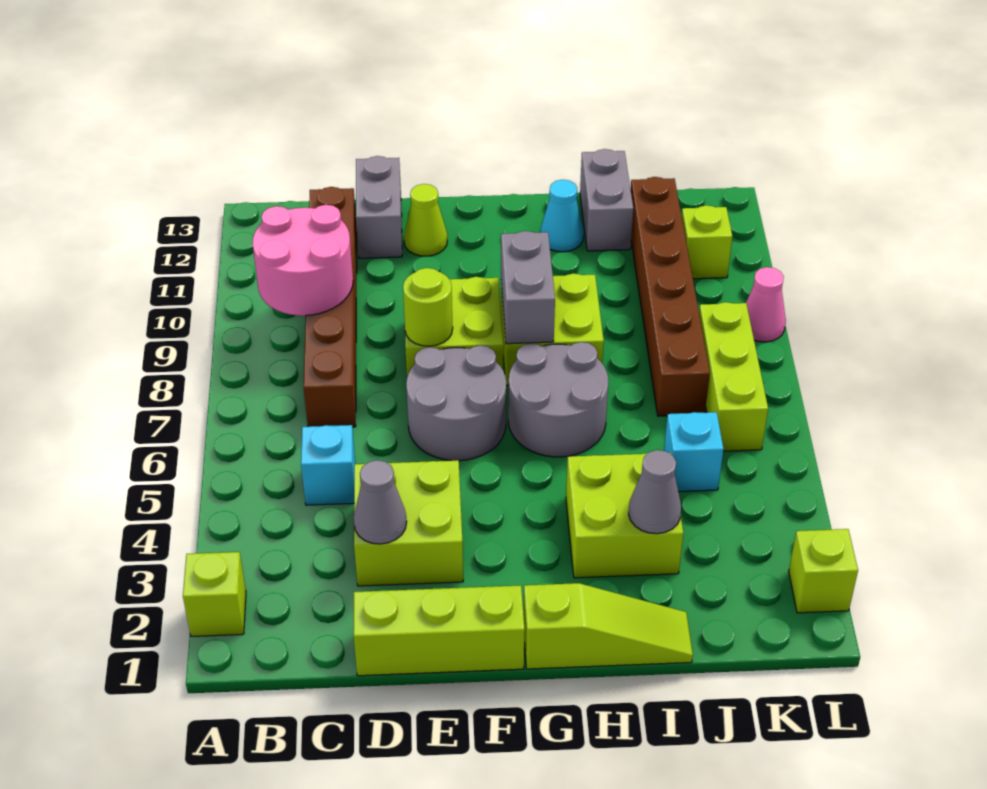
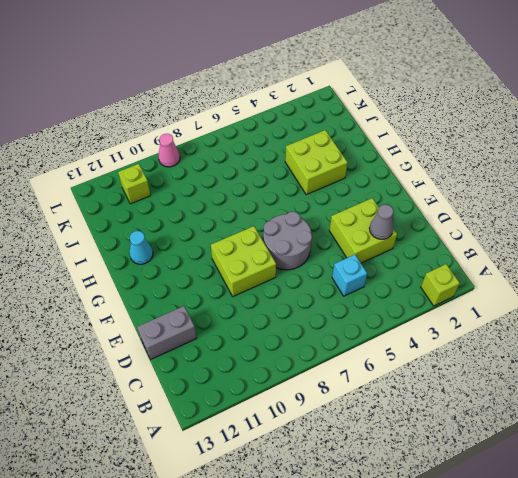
none -> brown 1x6 brick [304,187,357,427]
none -> lime 1x3 brick [354,585,525,676]
none -> lime 1x1 cone [404,184,447,256]

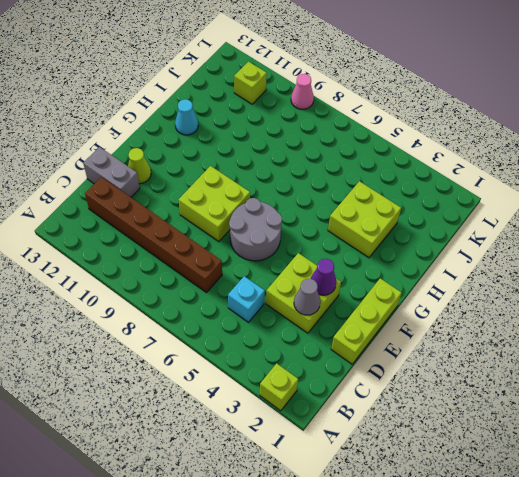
purple 1x1 cone [311,259,336,295] -> none
none -> lime 1x3 slope [523,583,693,669]
none -> grey 2x2 round brick [508,342,608,457]
none -> lime 2x2 brick [501,273,604,385]

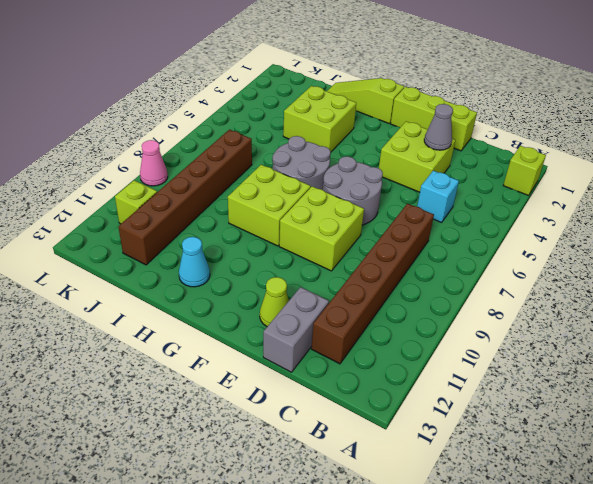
none -> grey 1x2 brick [580,149,633,251]
none -> cyan 1x1 brick [664,412,724,492]
none -> lime 1x3 brick [699,302,768,451]

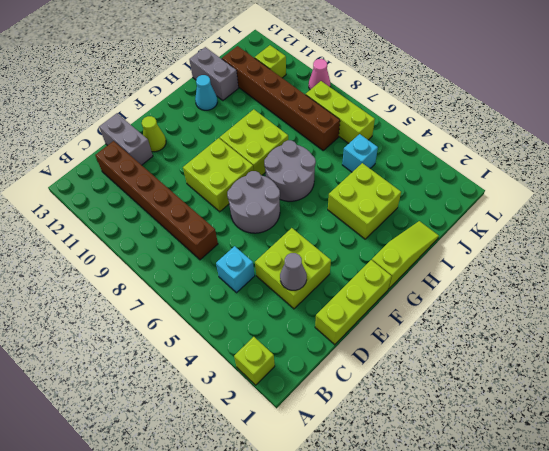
none -> lime 1x1 brick [789,529,858,613]
none -> pink 2x2 round brick [253,205,353,316]
none -> lime 1x1 round brick [403,268,453,346]

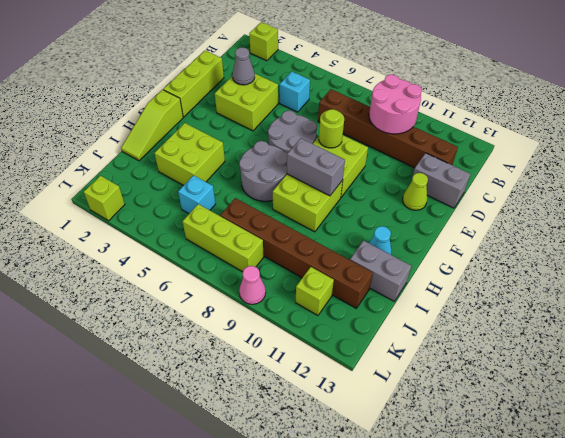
none -> grey 1x1 cone [629,450,681,534]

